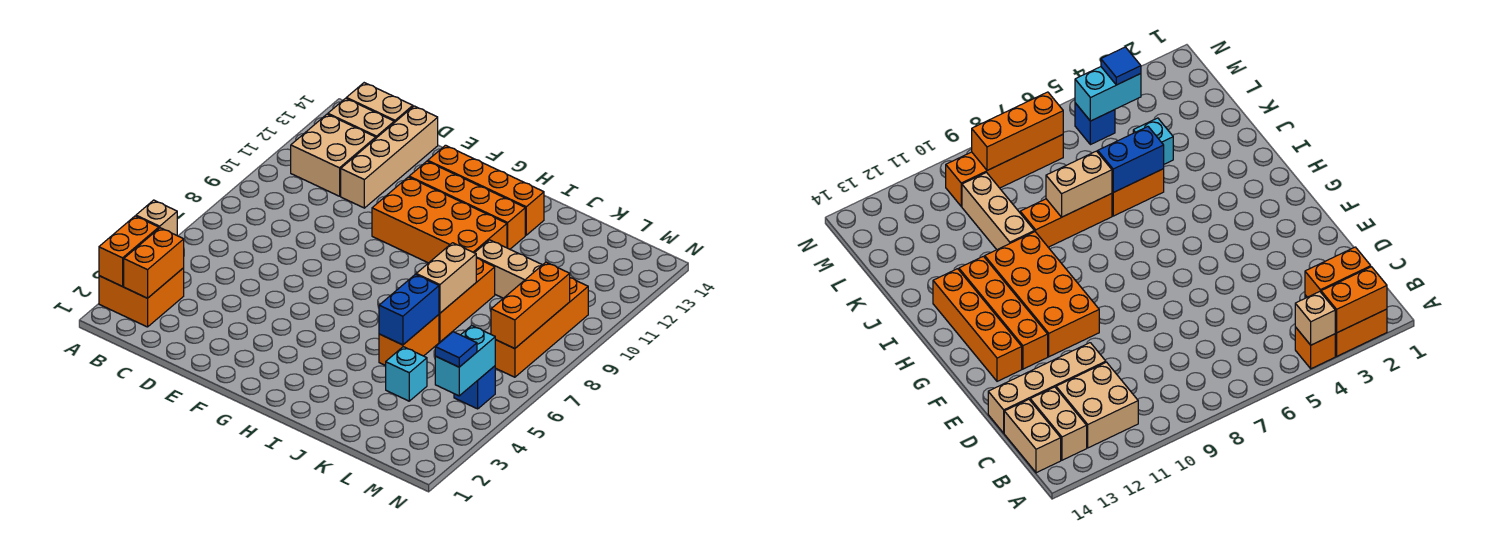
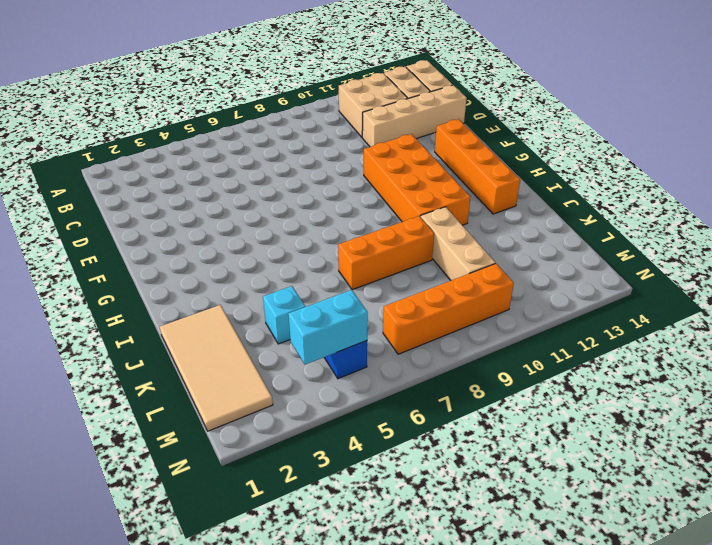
tan 2x4 tile [160,305,273,431] -> none
none -> orange 2x2 brick [99,268,184,327]
none -> orange 1x1 brick [1295,327,1335,369]
none -> orange 1x4 brick [409,161,525,249]

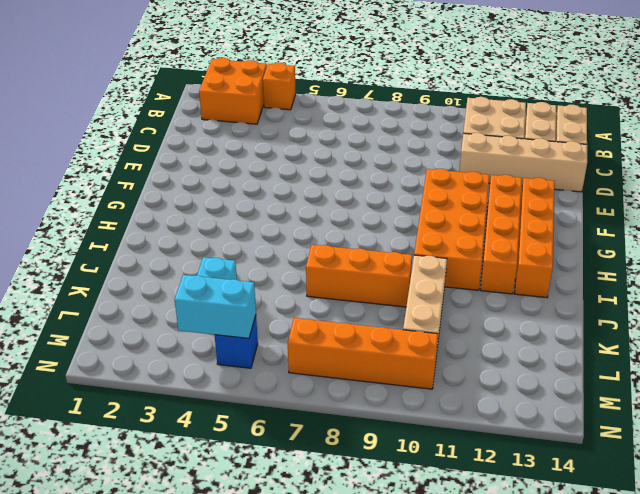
none -> orange 1x2 brick [379,315,439,366]
none -> orange 1x2 brick [99,216,159,286]
none -> tan 1x1 brick [136,200,177,235]

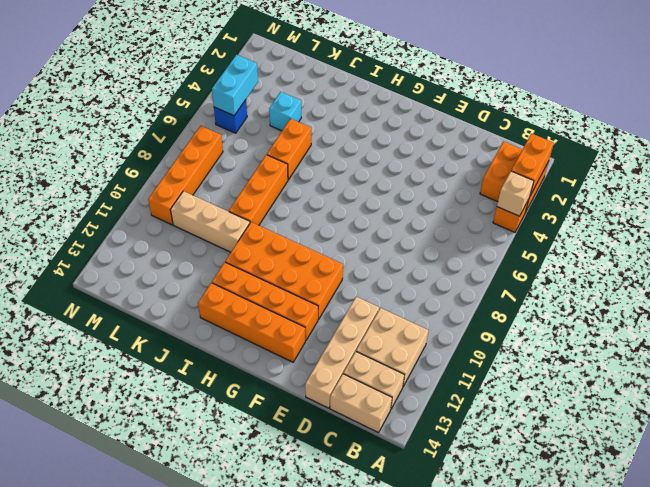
none -> orange 1x2 brick [124,228,184,298]
none -> blue 1x2 brick [379,274,439,345]
none -> tan 1x2 brick [416,243,476,313]

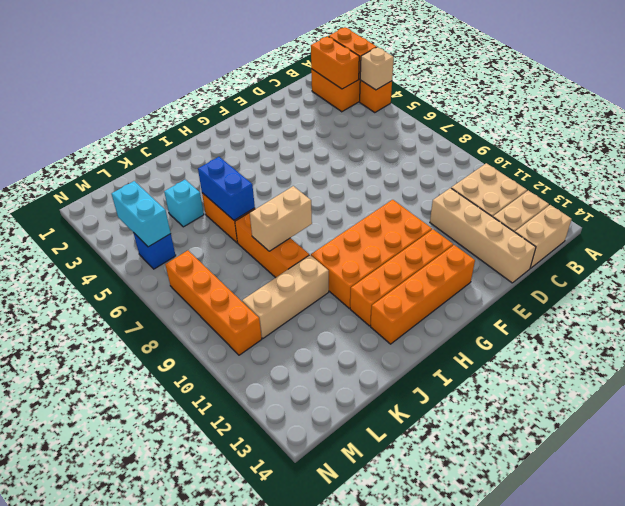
tan 1x2 brick [250,186,312,251] -> tan 1x2 brick turned to [416,243,476,313]
none -> orange 1x3 brick [491,262,570,349]
none -> blue 1x1 tile [435,332,477,367]

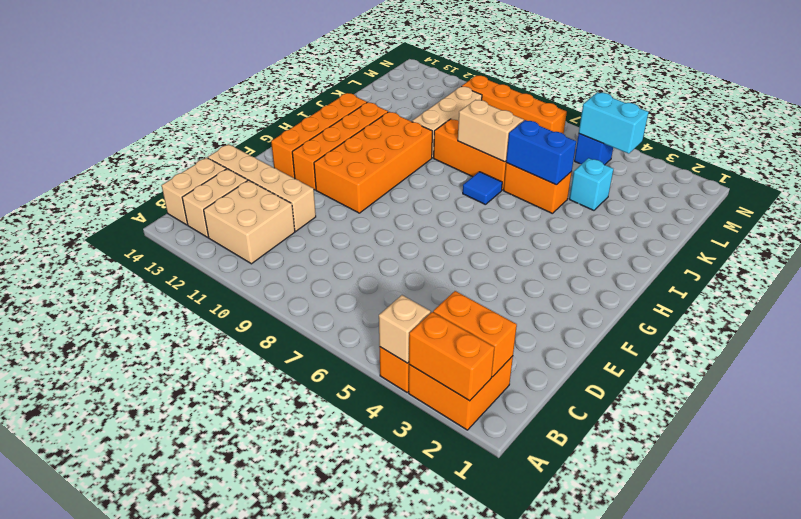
blue 1x1 tile [463,172,502,205] -> blue 1x1 tile moved to [435,332,477,367]
none -> orange 1x3 brick [491,262,570,349]

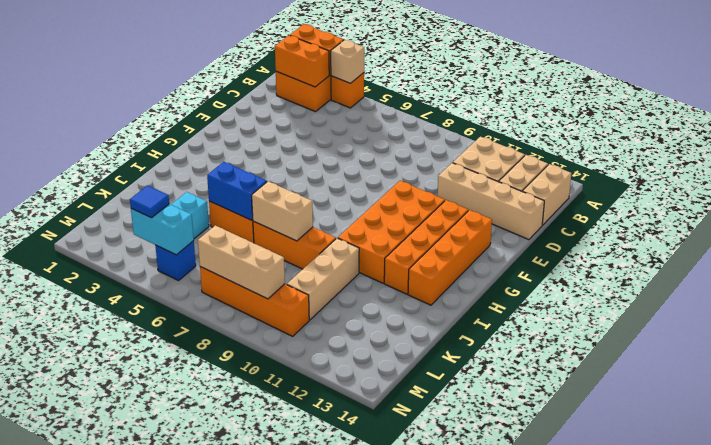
tan 1x3 brick [198,225,285,299] -> orange 1x3 brick [491,262,570,349]

